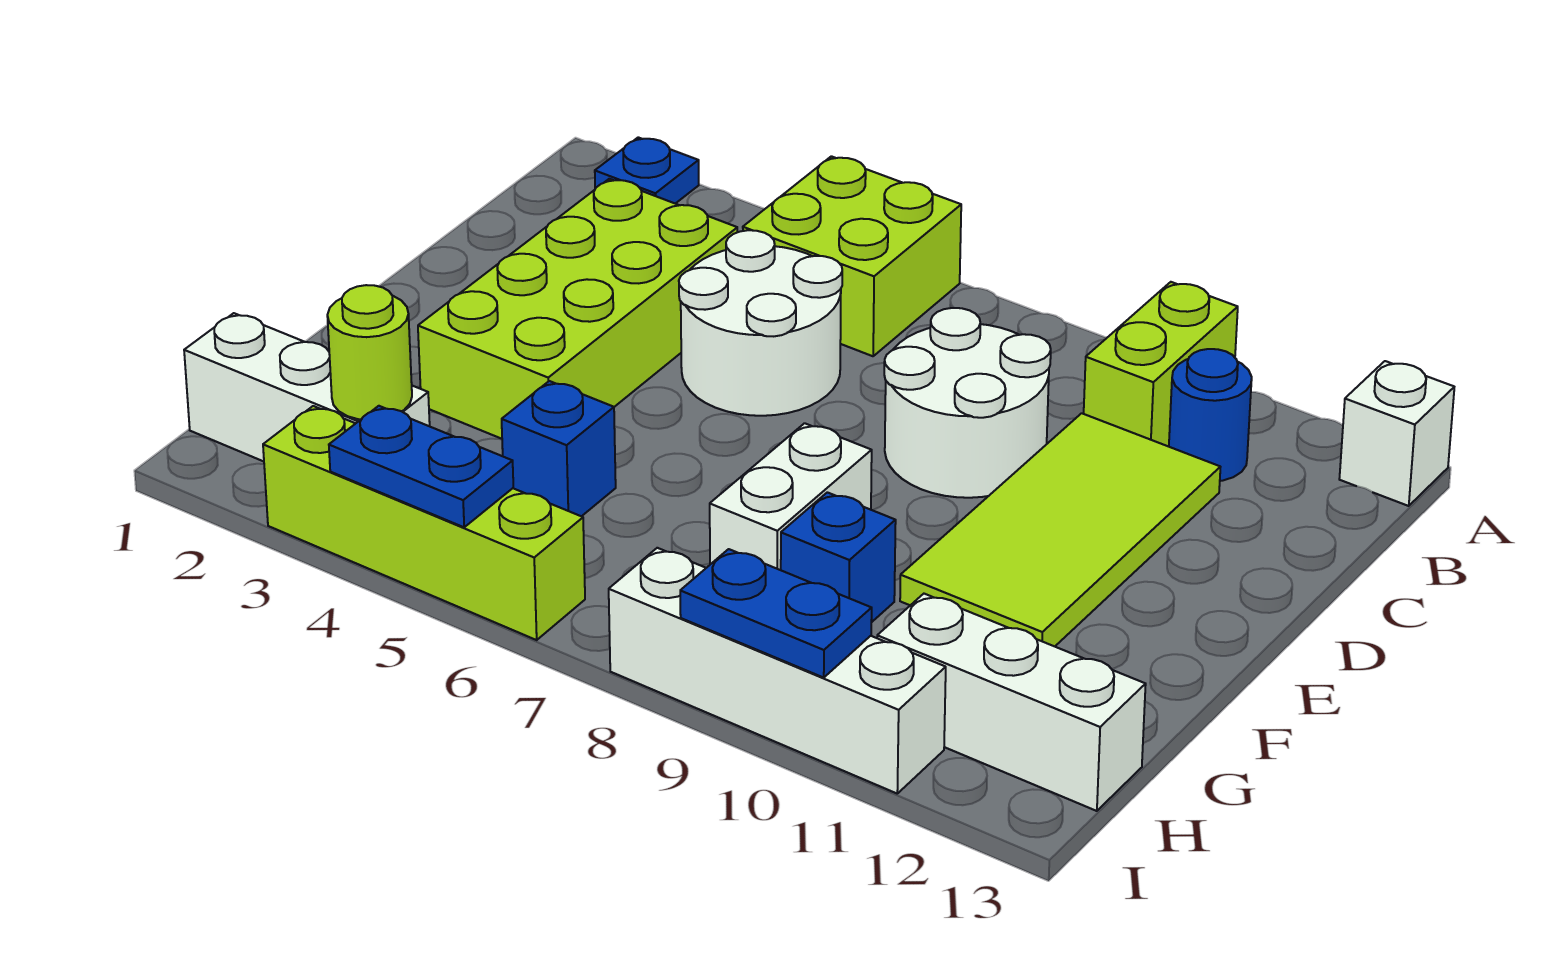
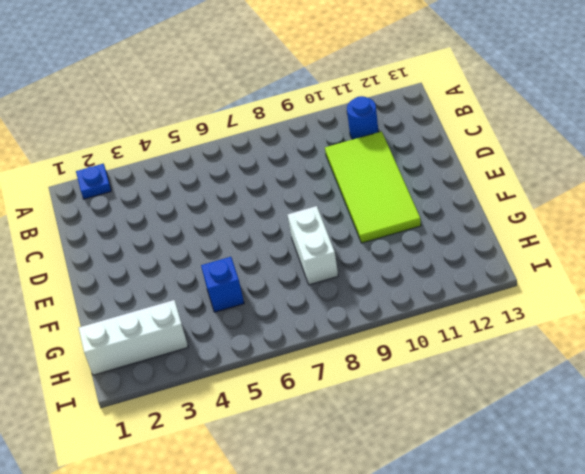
none -> lime 2x2 brick [743,156,961,356]
none -> lime 1x2 brick [1084,282,1238,446]
none -> white 1x1 brick [1339,361,1454,506]

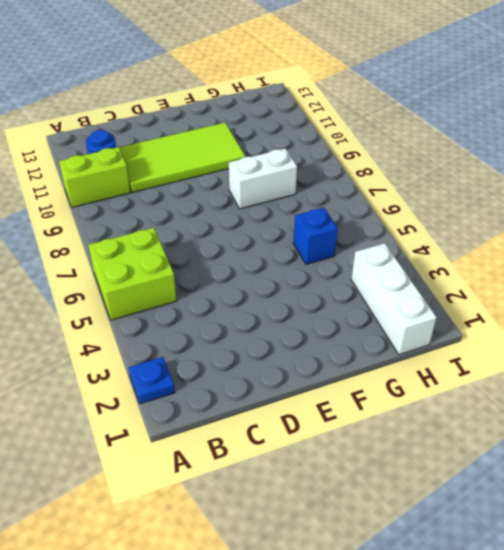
none -> white 1x1 brick [1339,361,1454,506]
none -> lime 2x4 brick [418,179,737,439]
none -> white 2x2 round brick [679,230,842,416]

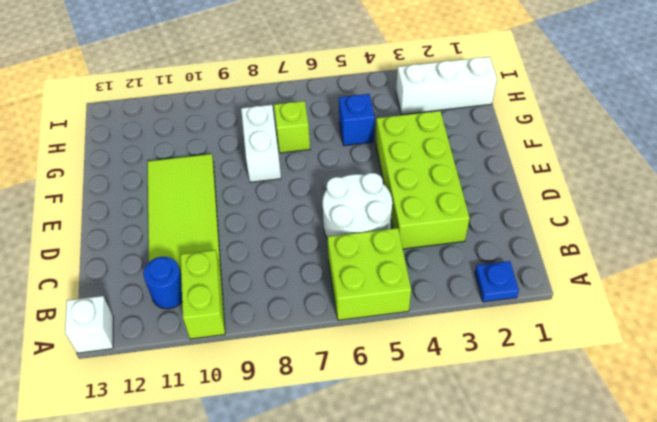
lime 1x1 brick [274,101,310,153] -> none
none -> white 2x2 round brick [884,308,1051,498]
none -> blue 1x1 brick [781,492,896,623]
none -> white 1x3 brick [877,594,1146,811]

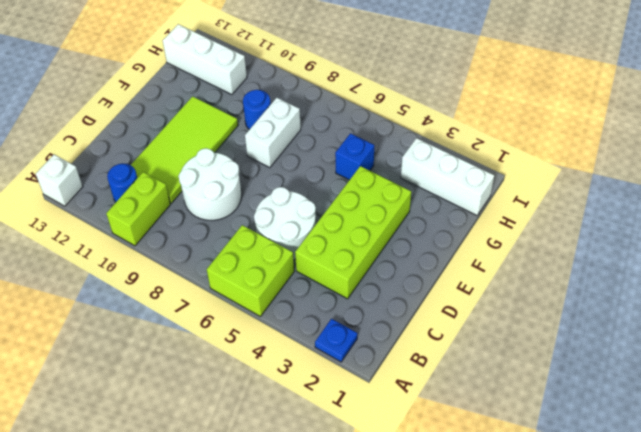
blue 1x1 round brick [243,90,271,130] -> blue 1x1 brick [781,492,896,623]
none -> lime 1x4 brick [263,406,585,640]
none -> white 1x4 brick [609,548,946,793]
none -> lime 1x1 round brick [327,285,412,419]

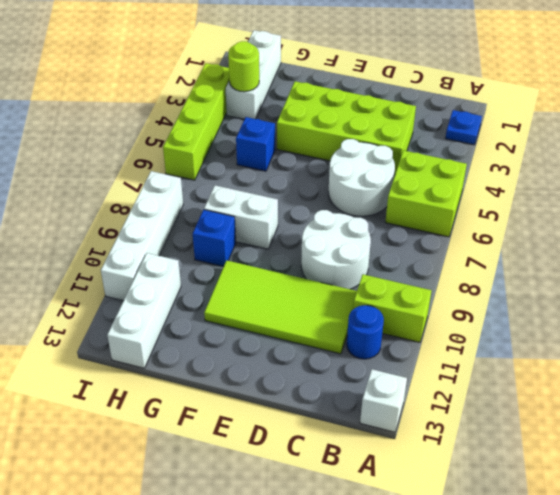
none -> blue 1x2 plate [329,406,513,527]
none -> blue 1x2 plate [680,549,872,678]

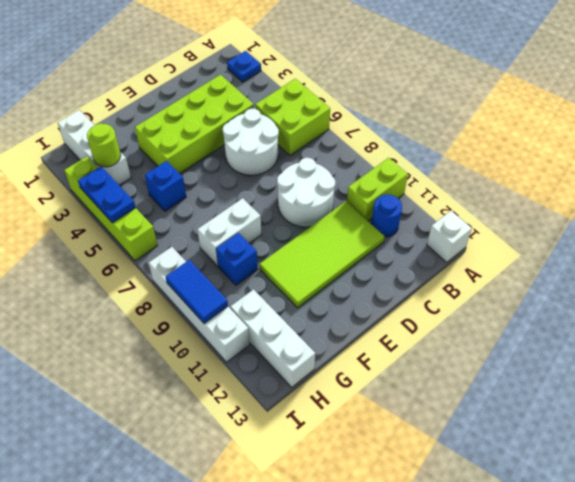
blue 1x2 tile [165,260,228,324] -> blue 1x2 plate [680,549,872,678]

